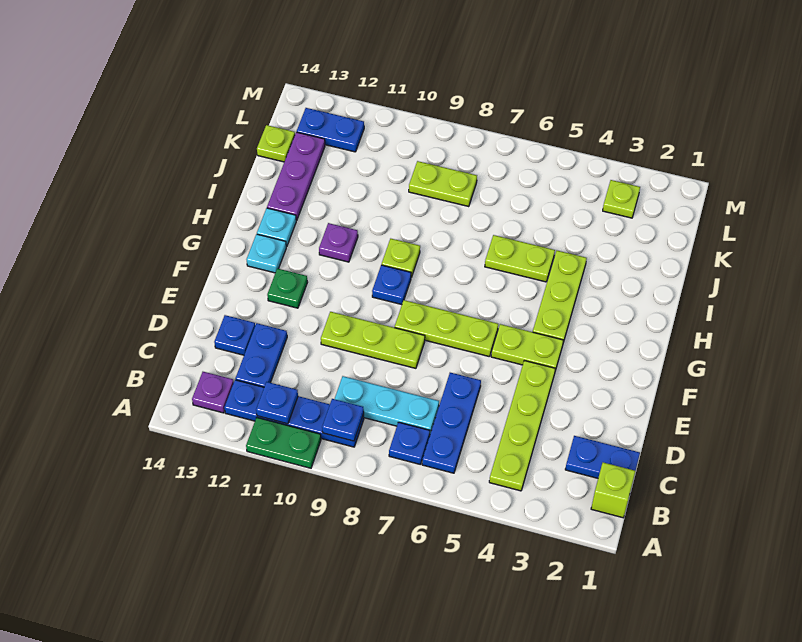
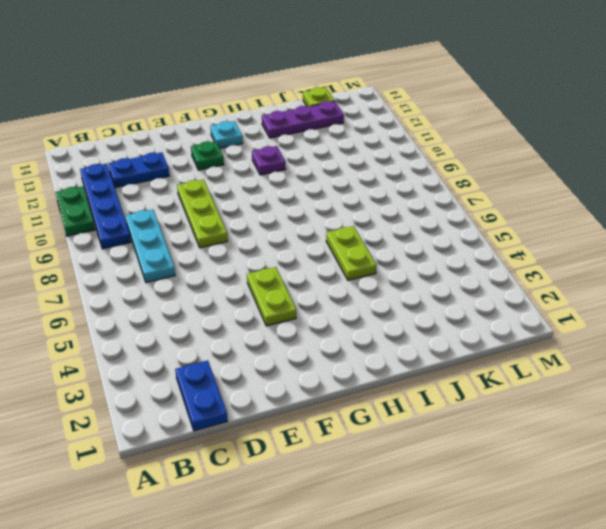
none -> lime 1x1 brick [591,462,635,518]
none -> lime 1x4 plate [489,360,555,491]
none -> blue 1x3 plate [422,373,481,473]

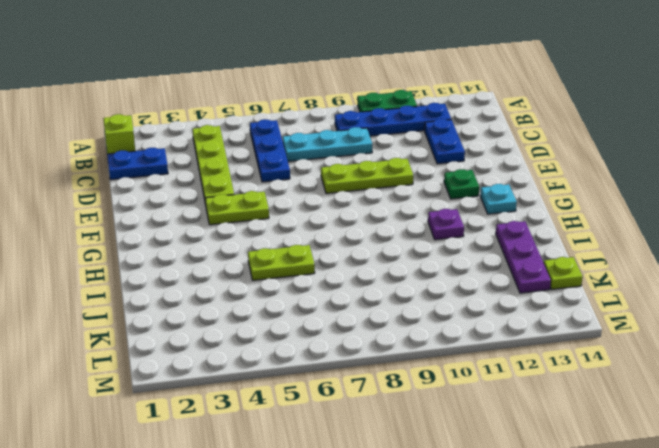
none -> blue 1x1 plate [389,422,430,465]
none -> purple 1x1 plate [192,372,234,413]
none -> blue 1x1 plate [214,315,255,355]

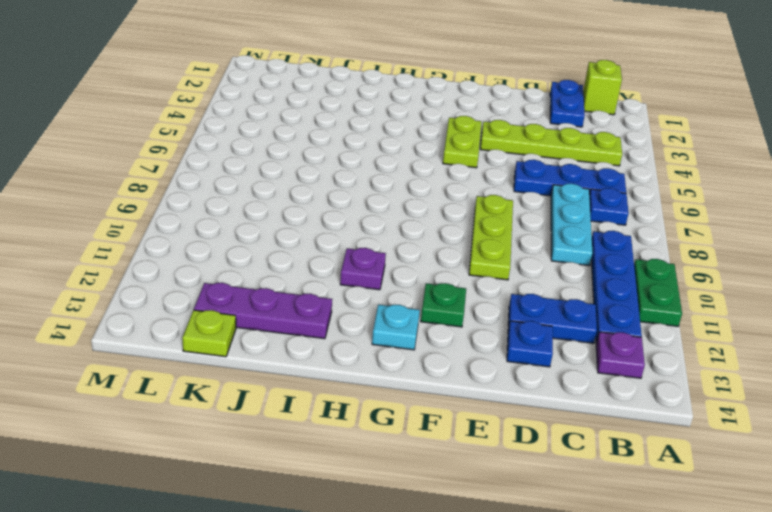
none -> lime 1x3 plate [395,300,498,357]
none -> lime 1x3 plate [533,251,587,342]
none -> blue 1x1 plate [372,265,411,305]

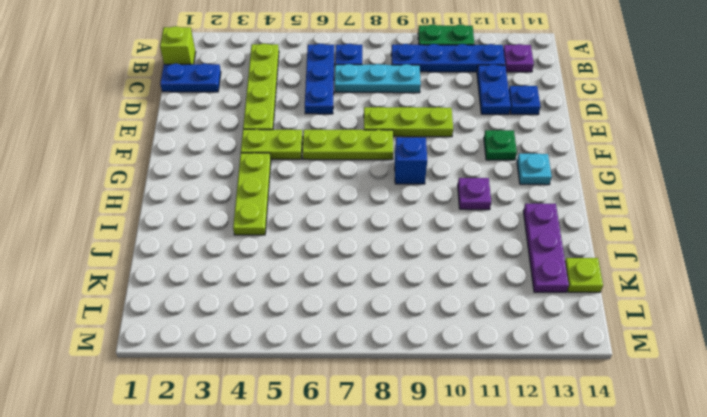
blue 1x1 brick [395,137,427,184] -> blue 1x1 plate [372,265,411,305]
none -> lime 1x1 plate [382,239,420,277]
none -> cyan 1x1 plate [257,208,297,247]
none -> lime 1x2 plate [485,235,555,282]

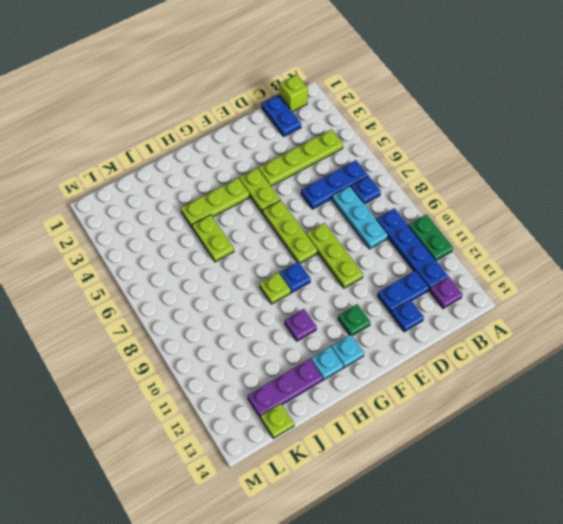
none -> lime 1x2 plate [409,161,477,207]
none -> lime 1x1 plate [603,180,640,218]
none -> blue 1x2 plate [297,108,364,152]

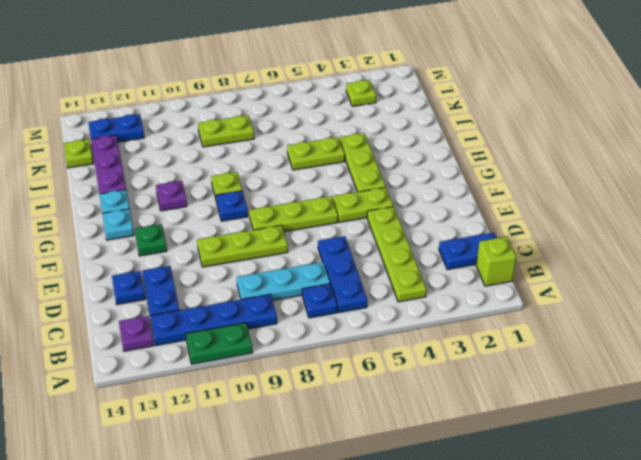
none -> blue 1x1 plate [322,399,364,441]
none -> blue 1x1 plate [256,382,298,424]

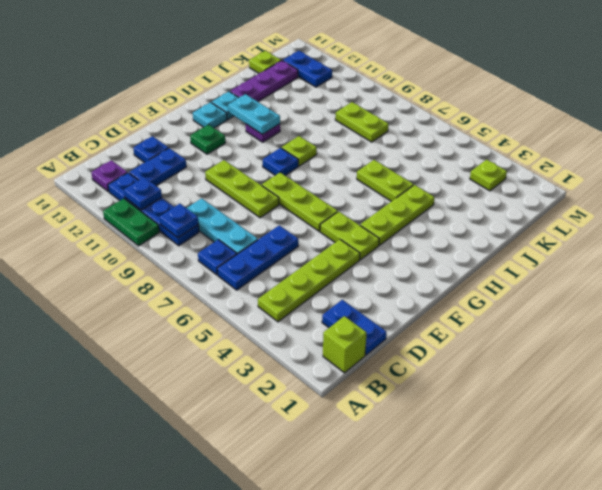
cyan 1x2 plate [228,94,280,135] -> none

